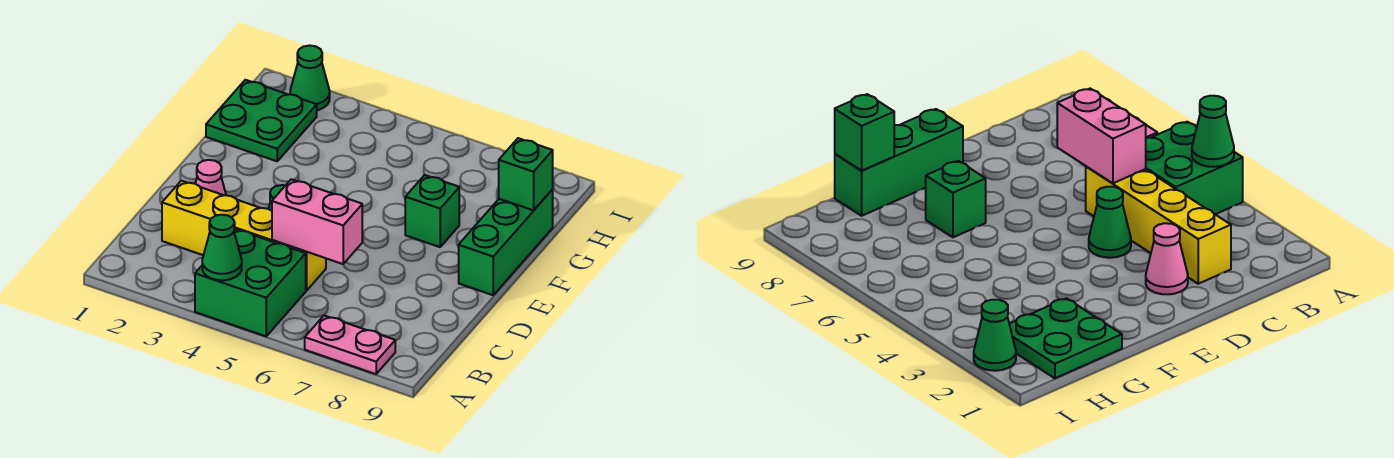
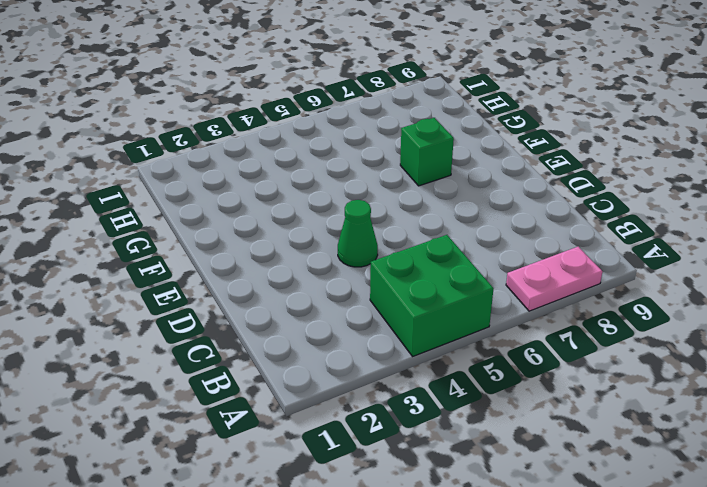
none -> yellow 1x4 brick [162,181,326,291]
none -> pink 1x1 cone [195,160,226,195]
none -> green 1x3 brick [459,190,553,295]

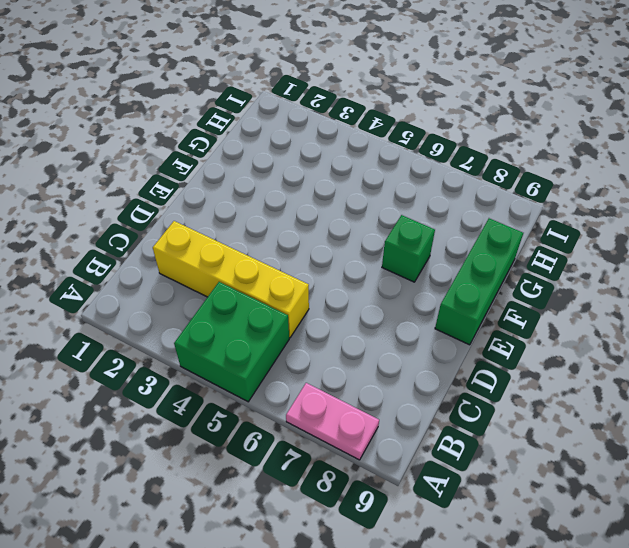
none -> pink 1x1 cone [195,160,226,195]
none -> green 1x1 cone [1089,187,1131,258]
none -> green 2x2 plate [206,80,317,161]

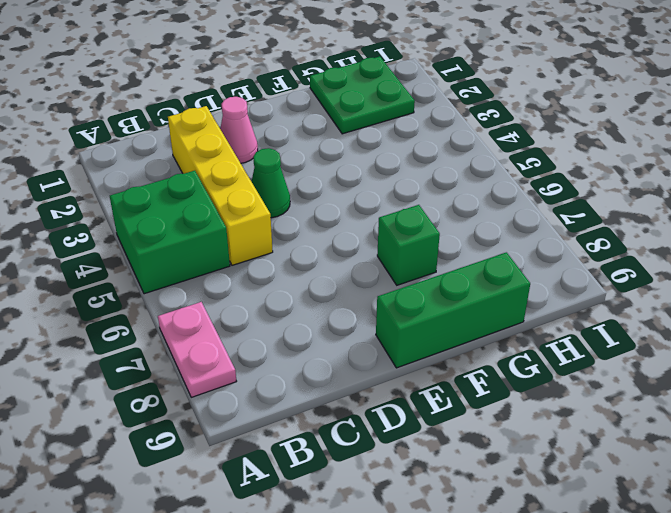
none -> green 1x1 cone [290,45,330,110]
none -> green 1x1 cone [202,215,242,280]
none -> pink 1x2 brick [272,179,362,264]

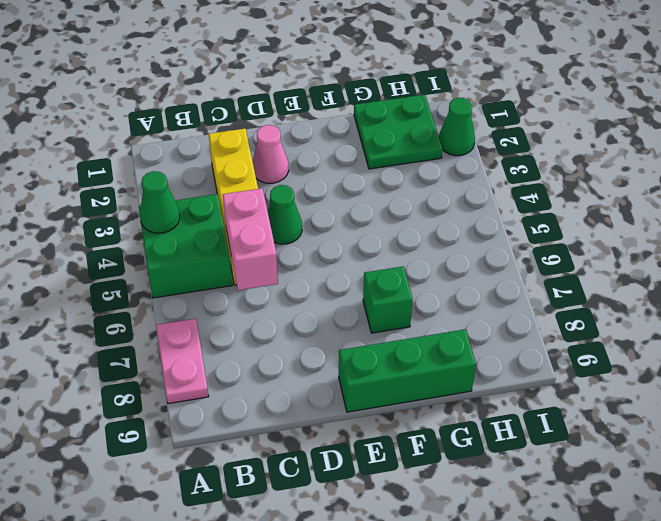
none -> green 1x1 brick [499,138,553,210]

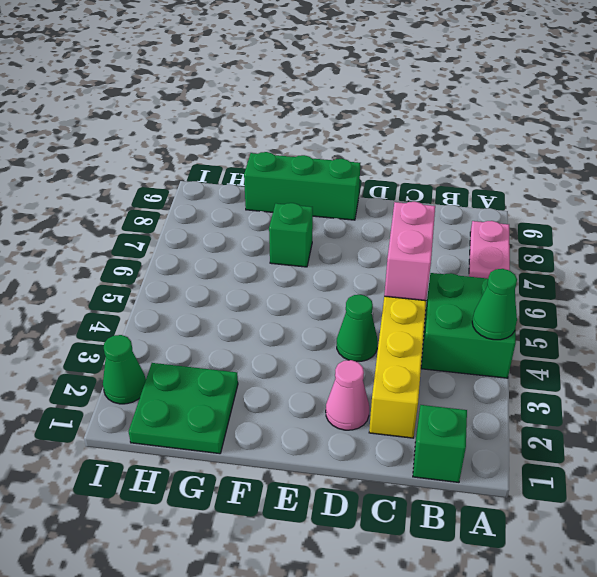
green 1x1 brick [413,405,467,482] -> green 1x1 brick moved to [499,138,553,210]

